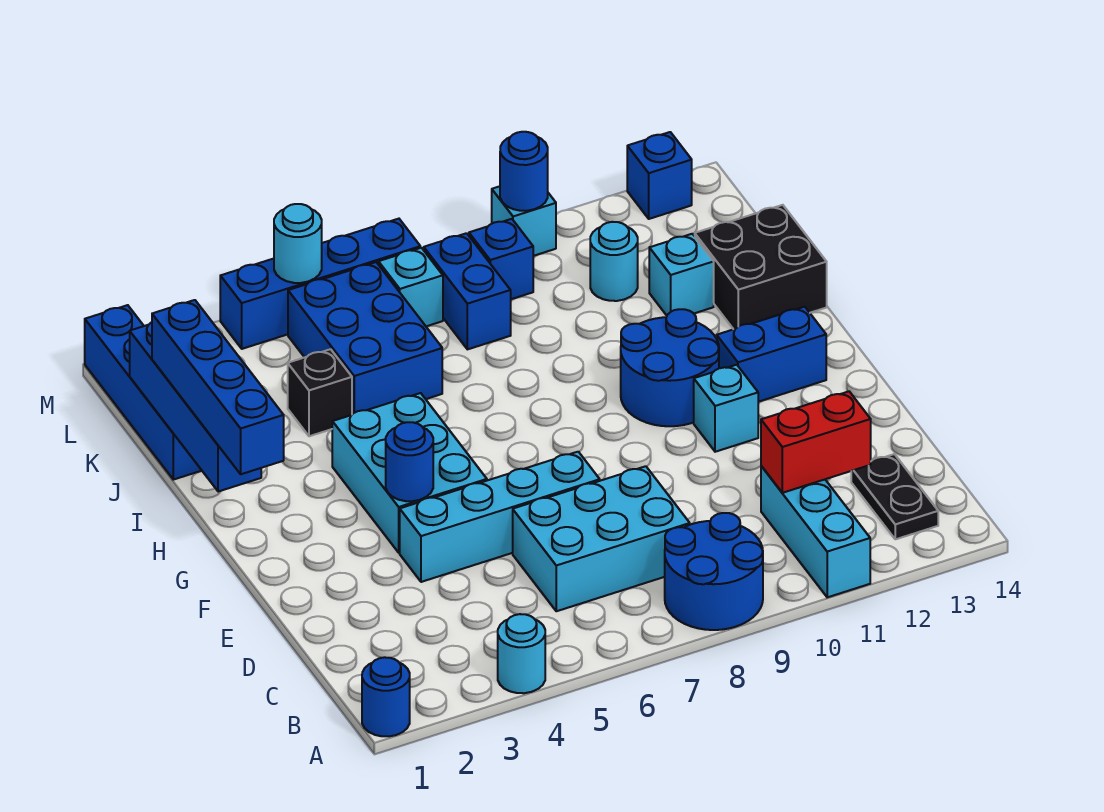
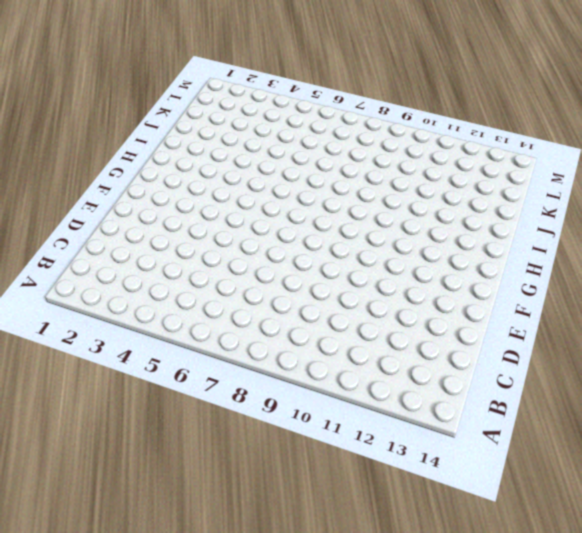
none -> blue 1x1 round brick [362,657,410,736]
none -> cyan 1x1 round brick [498,614,545,693]
none -> blue 2x2 round brick [665,513,763,630]

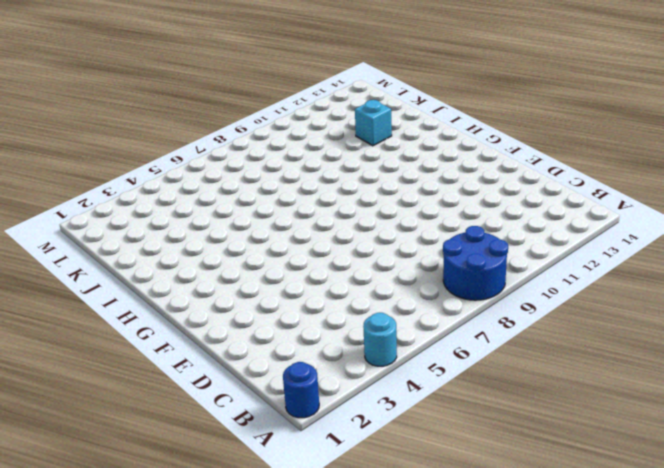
none -> cyan 1x3 brick [761,466,870,597]
none -> black 1x2 plate [851,454,938,539]
none -> cyan 2x3 brick [513,466,690,611]

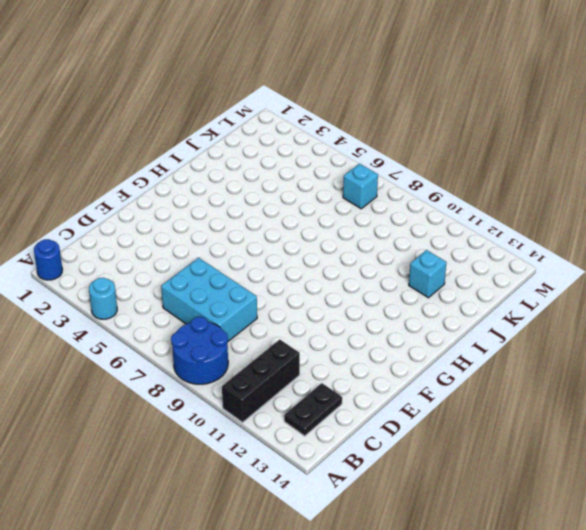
black 1x3 brick [222,339,300,422] -> cyan 1x3 brick [761,466,870,597]
none -> cyan 1x4 brick [400,452,600,582]
none -> cyan 2x3 brick [332,393,487,553]
none -> cyan 1x1 brick [694,365,758,452]

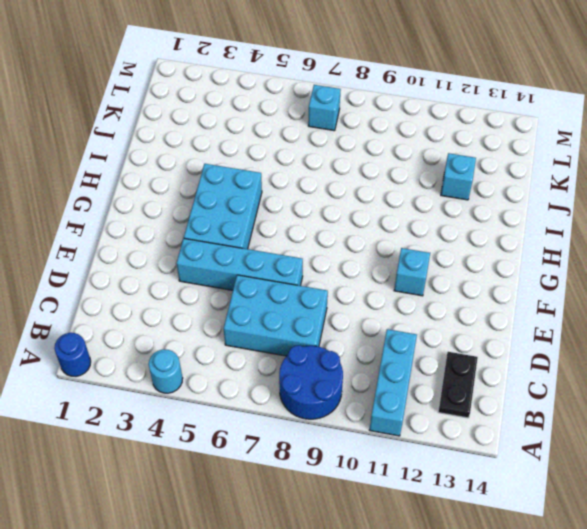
none -> blue 2x2 round brick [621,309,719,426]
none -> blue 1x2 brick [717,307,826,402]
none -> black 2x2 brick [695,205,827,329]

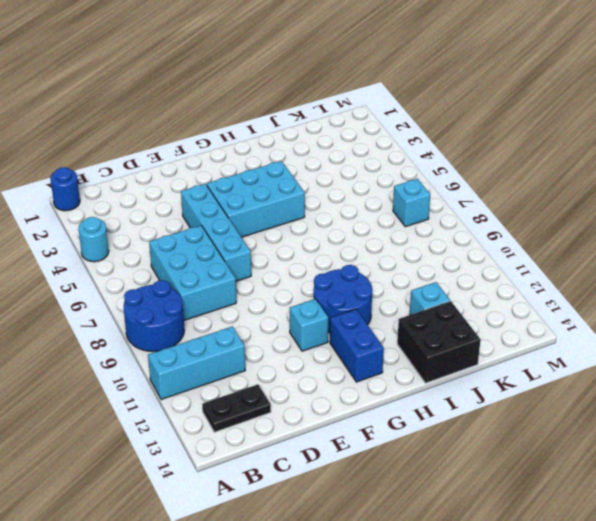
none -> blue 1x4 brick [85,305,202,480]
none -> black 1x1 brick [288,349,352,436]
none -> blue 2x3 brick [288,262,442,414]

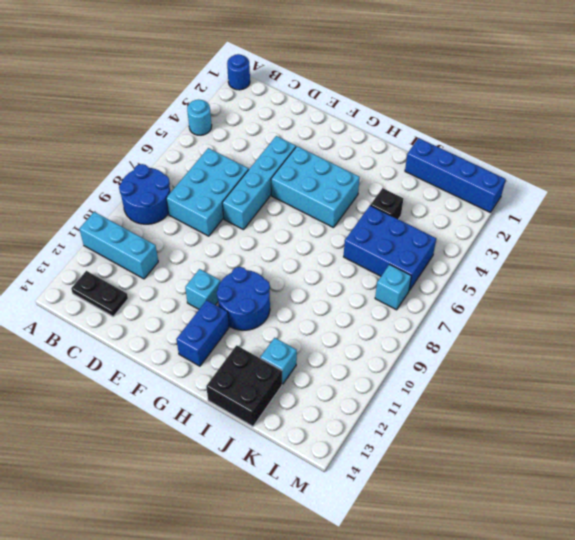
none -> blue 1x2 brick [424,233,511,349]
none -> cyan 1x1 round brick [590,222,638,301]
none -> blue 1x1 brick [469,219,533,299]

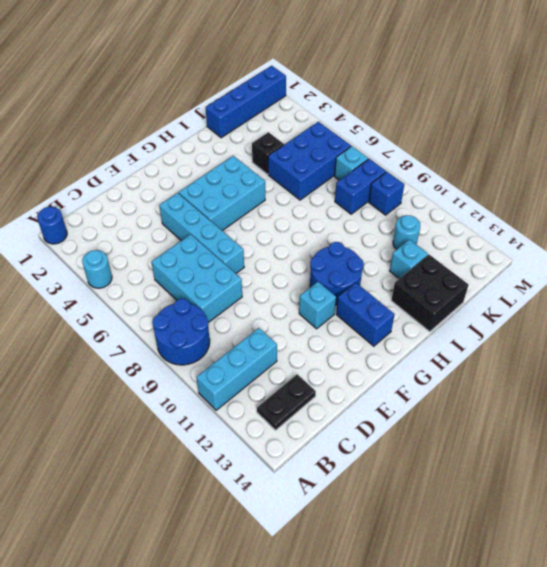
none -> blue 1x4 brick [220,219,420,349]
none -> cyan 1x1 brick [492,186,556,256]
none -> blue 1x1 brick [627,132,692,219]

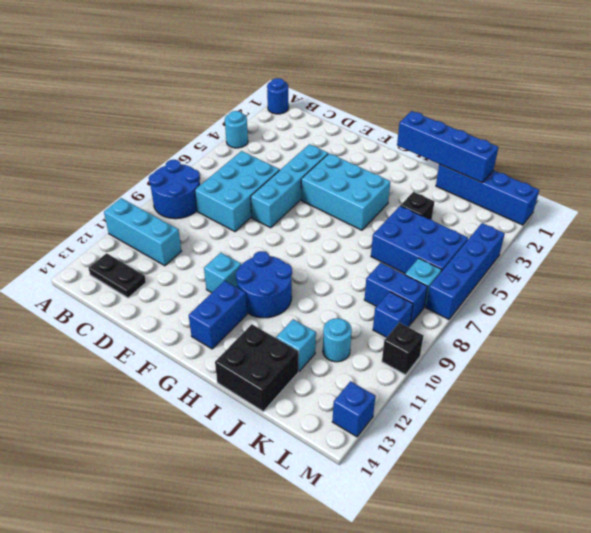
black 1x1 brick [382,323,424,375] -> cyan 1x1 brick [492,186,556,256]
none -> red 1x2 brick [761,391,871,493]
none -> blue 1x1 round brick [386,422,433,501]
none -> cyan 1x1 round brick [274,204,322,283]

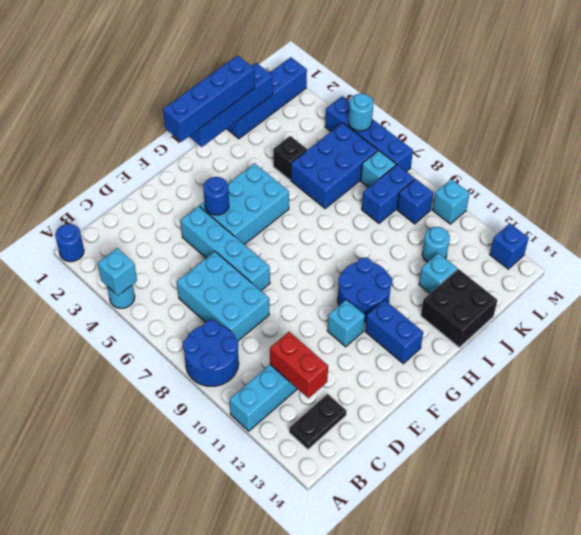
cyan 1x1 brick [98,248,137,296] -> none
none -> blue 1x1 round brick [500,132,548,211]

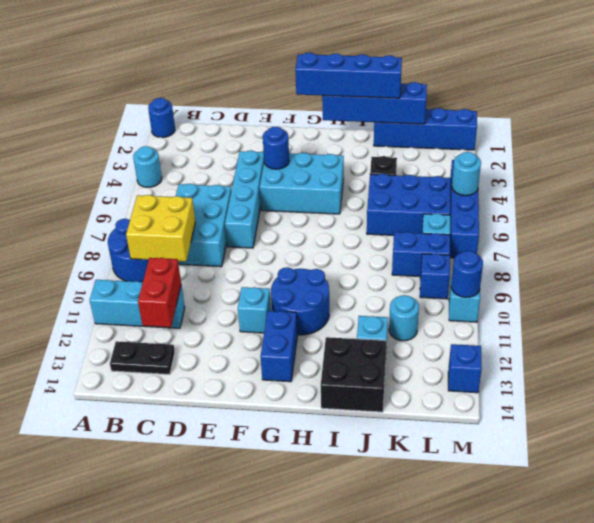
yellow 2x2 brick [126,195,195,262] -> none

